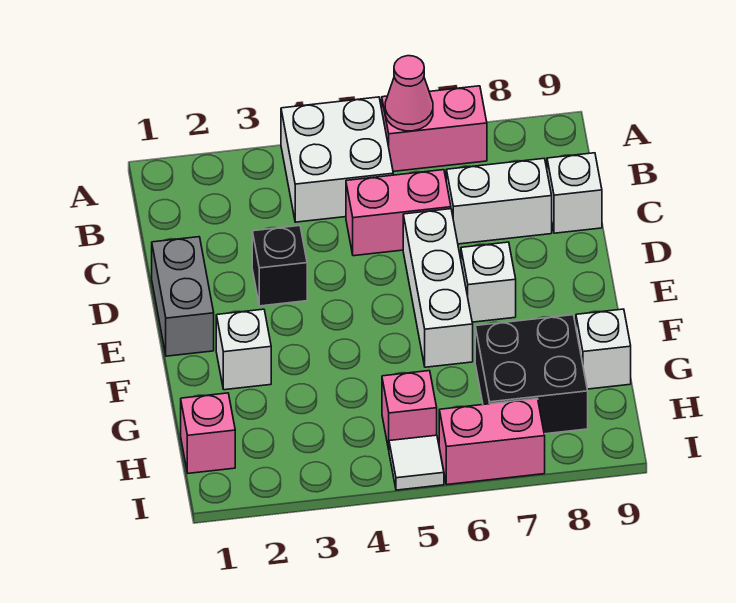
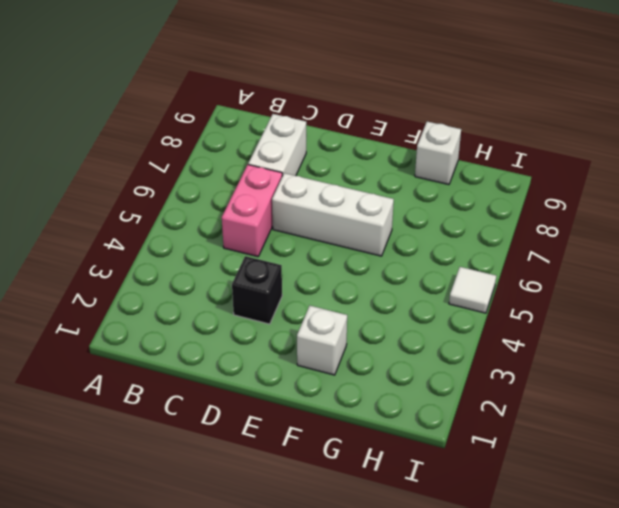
none -> white 2x2 brick [281,97,393,222]
none -> pink 1x2 brick [382,86,487,171]
none -> white 1x1 brick [547,153,602,233]

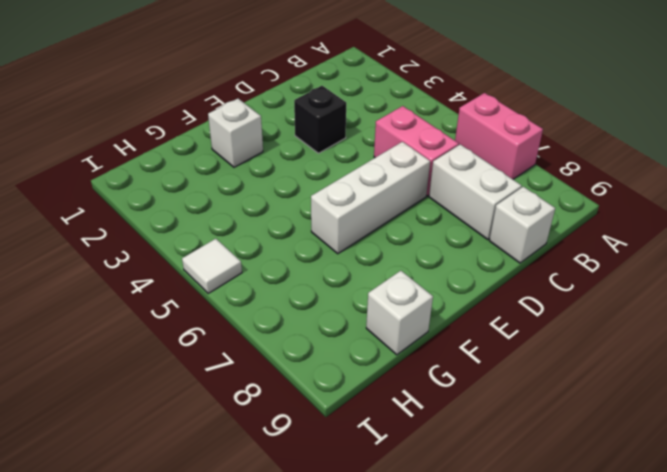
none -> white 2x2 brick [281,97,393,222]
none -> grey 1x2 brick [152,237,214,356]
none -> white 1x1 brick [461,242,516,322]

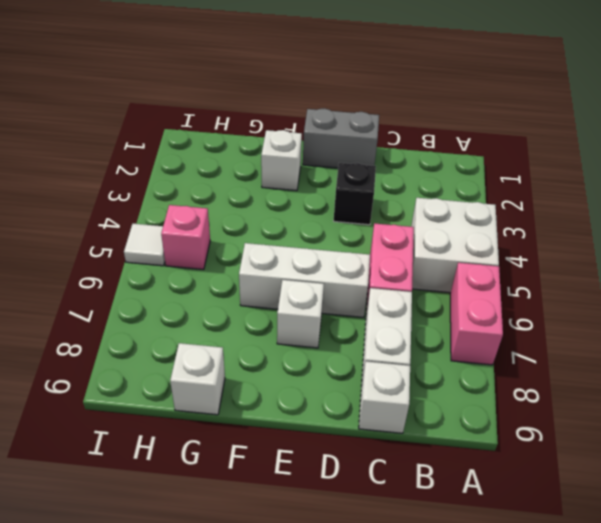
none -> black 2x2 brick [475,315,588,434]
none -> pink 1x1 brick [181,393,235,473]
none -> pink 1x2 brick [439,399,545,485]

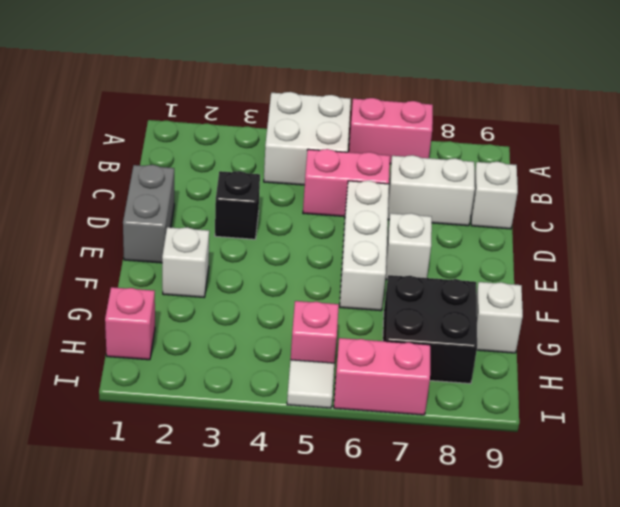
none -> pink 1x1 cone [385,56,433,131]

